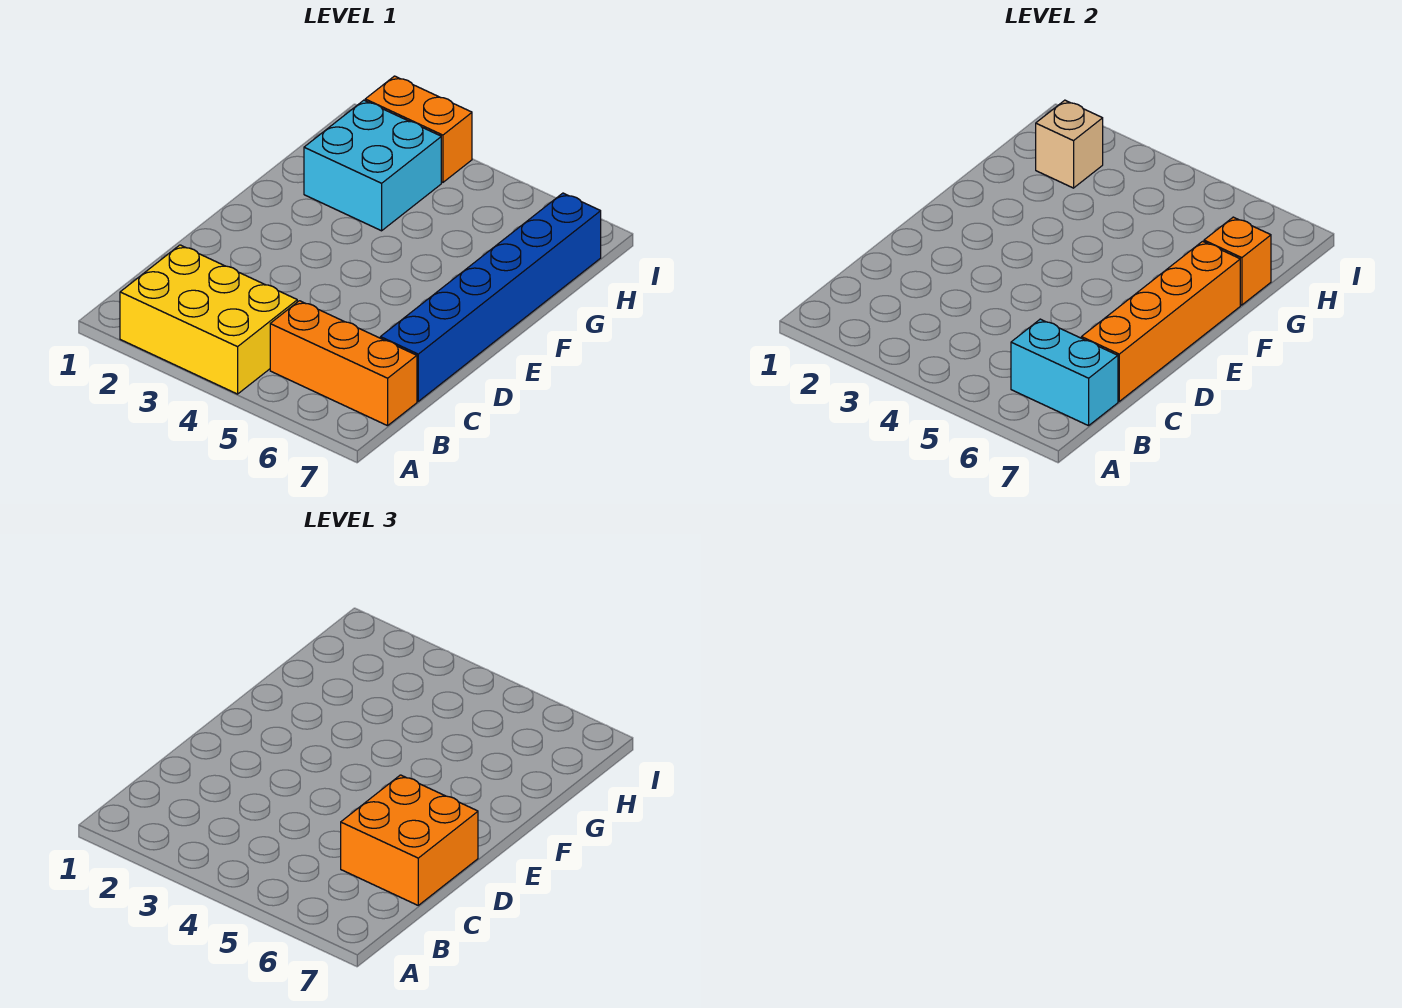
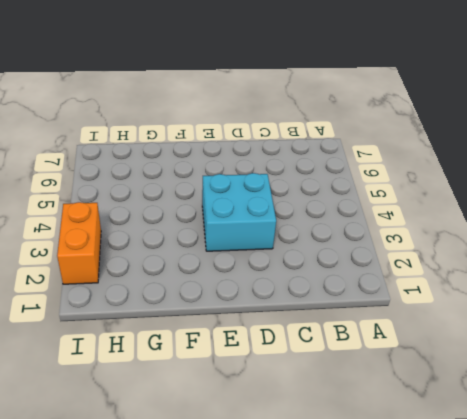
cyan 2x2 brick [202,173,276,251] -> cyan 2x2 brick moved to [304,100,441,231]
none -> yellow 2x3 brick [120,245,297,394]
none -> orange 1x3 brick [270,301,417,426]

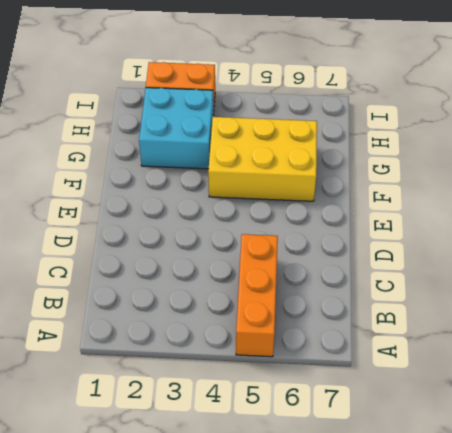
orange 1x3 brick [236,234,278,357] -> orange 1x3 brick turned to [270,301,417,426]
yellow 2x3 brick [208,117,317,201] -> yellow 2x3 brick moved to [120,245,297,394]
none -> blue 1x6 brick [380,193,601,401]
none -> cyan 1x2 brick [1011,319,1118,426]

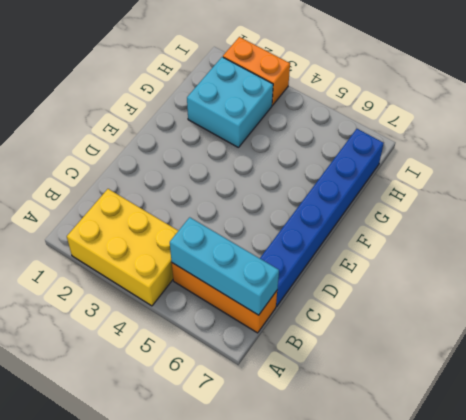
cyan 1x3 brick [170,217,279,315] -> cyan 1x2 brick [1011,319,1118,426]
none -> orange 1x4 brick [1081,241,1240,401]
none -> orange 1x1 brick [1204,217,1271,305]

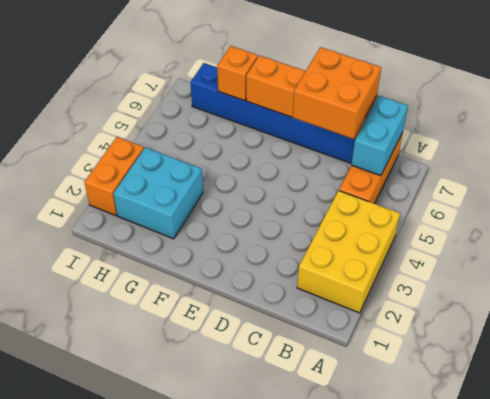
none -> tan 1x1 brick [1036,100,1103,188]

